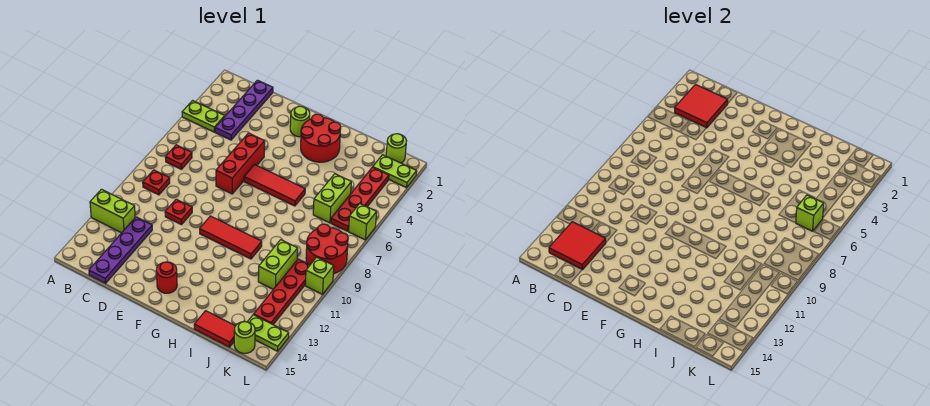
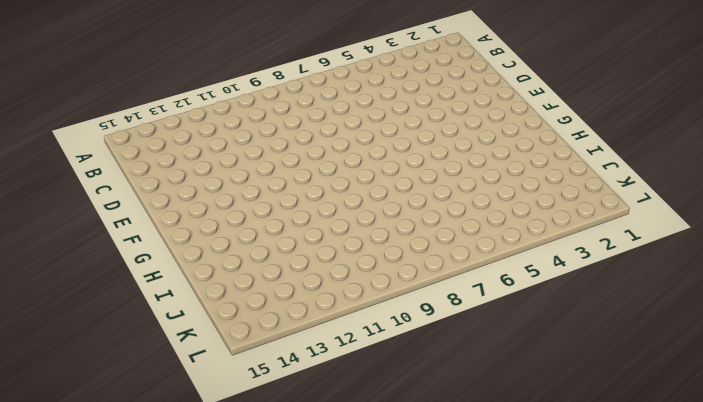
none -> lime 1x2 plate [182,101,225,132]
none -> lime 1x2 brick [90,189,135,233]
none -> red 1x1 plate [165,145,192,169]

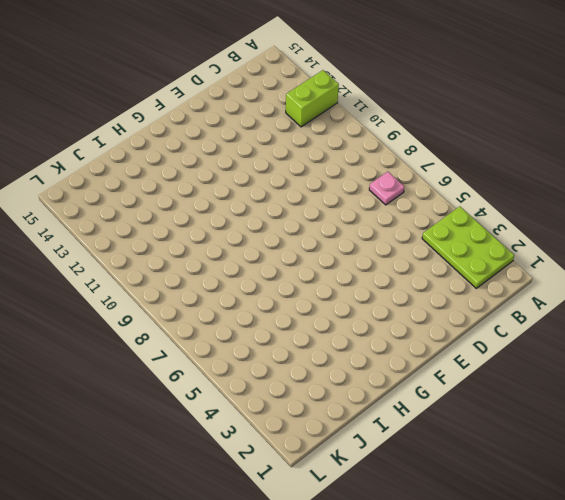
lime 2x3 plate [422,206,514,288] -> lime 1x2 plate [182,101,225,132]
pink 1x1 plate [369,172,404,205] -> red 1x1 plate [165,145,192,169]
none -> red 1x1 plate [143,170,170,195]
none -> purple 1x4 plate [215,80,273,140]
none -> purple 1x4 plate [89,217,152,283]

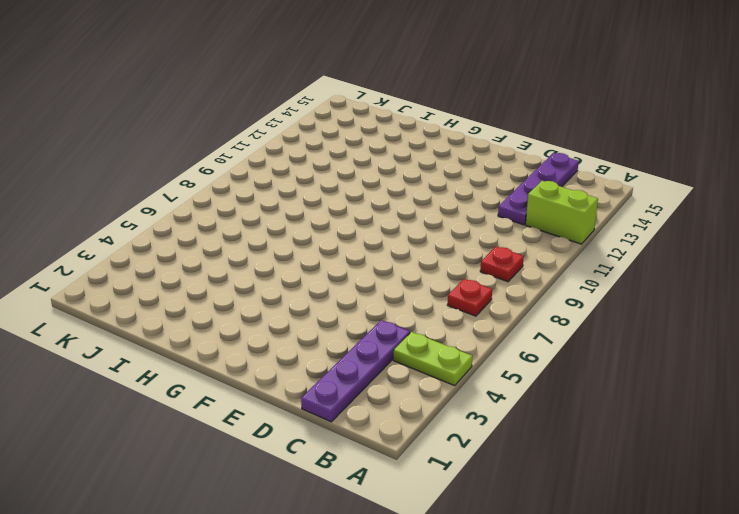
none -> red 1x1 plate [165,199,192,225]
none -> red 1x3 brick [216,133,265,194]
none -> lime 1x1 round brick [290,106,310,137]

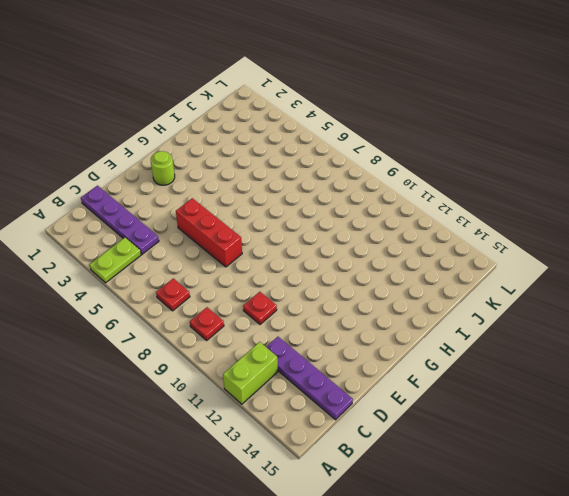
none -> red 1x3 tile [244,165,305,206]
none -> red 1x3 tile [200,216,262,259]
none -> red 1x1 round brick [156,262,177,293]

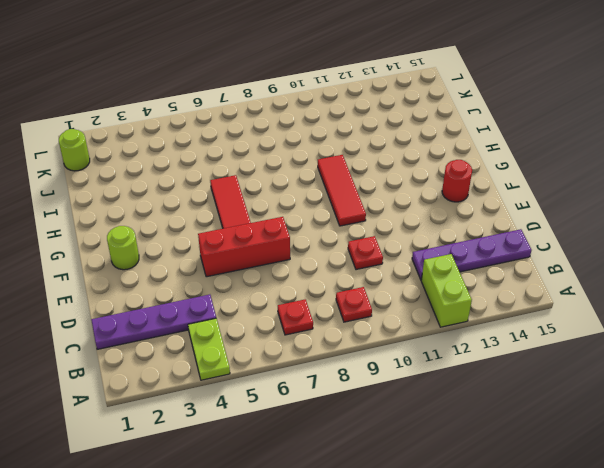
none -> red 2x2 round brick [301,114,341,162]
none -> red 1x2 tile [194,311,235,347]
none -> lime 1x2 brick [313,174,351,223]

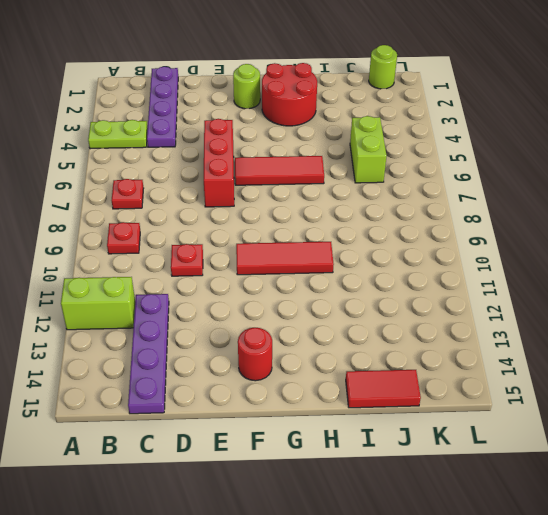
none -> lime 1x2 brick [258,240,298,289]
none -> lime 1x2 plate [373,155,417,188]
none -> red 1x4 plate [331,167,389,231]

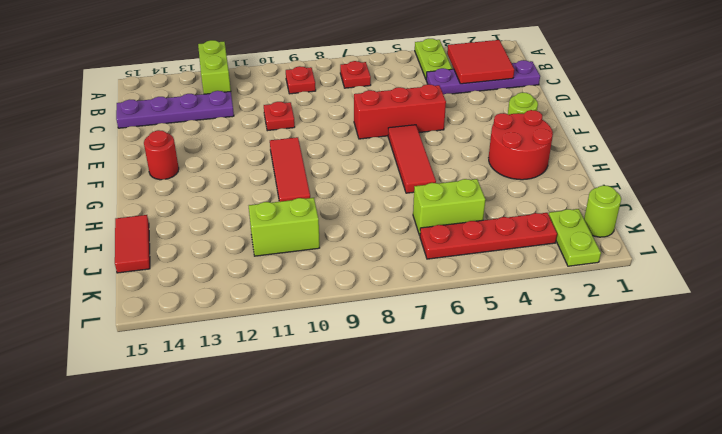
none -> red 2x2 round brick [306,224,348,274]
none -> red 1x4 plate [254,259,310,325]
none -> lime 1x2 plate [248,315,289,351]

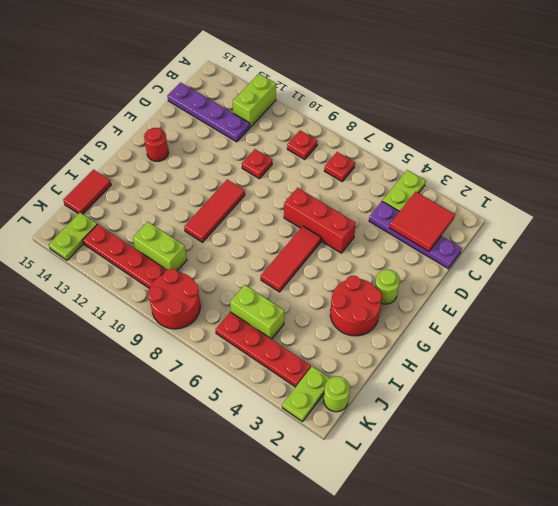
none -> lime 1x1 round brick [234,321,255,353]
none -> lime 1x1 brick [349,203,377,240]
none -> lime 1x1 brick [305,257,334,294]

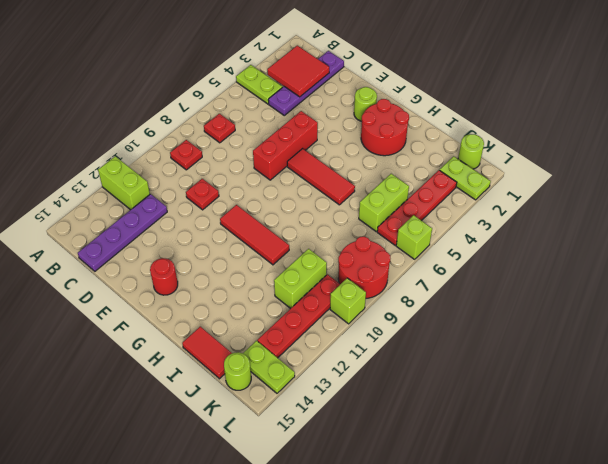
none -> red 2x2 tile [549,222,606,270]
none -> lime 1x1 brick [796,195,824,231]

